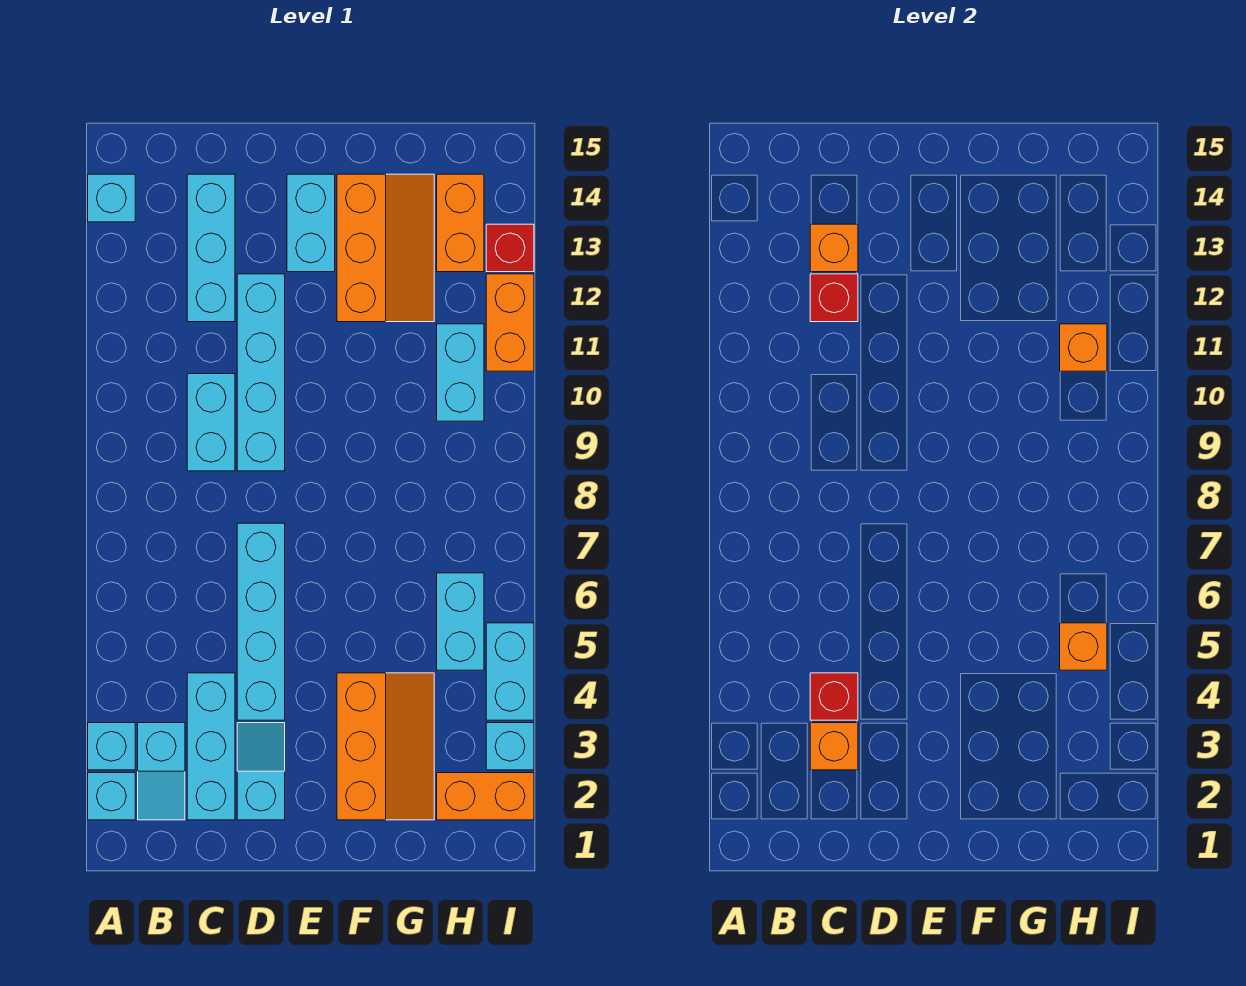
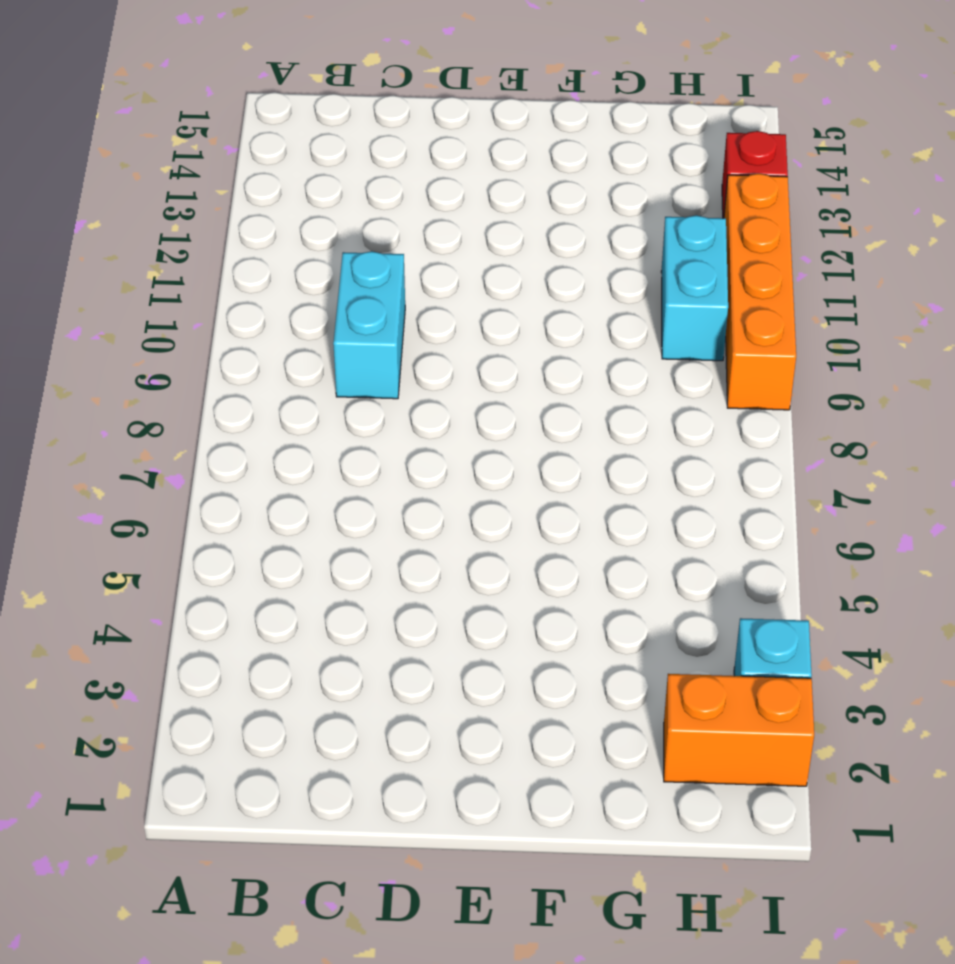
orange 1x4 brick [724,174,796,410] -> orange 1x2 brick [486,274,534,371]
none -> cyan 1x1 brick [88,773,135,820]
none -> cyan 1x1 brick [88,723,135,770]
none -> cyan 1x1 brick [88,174,135,222]

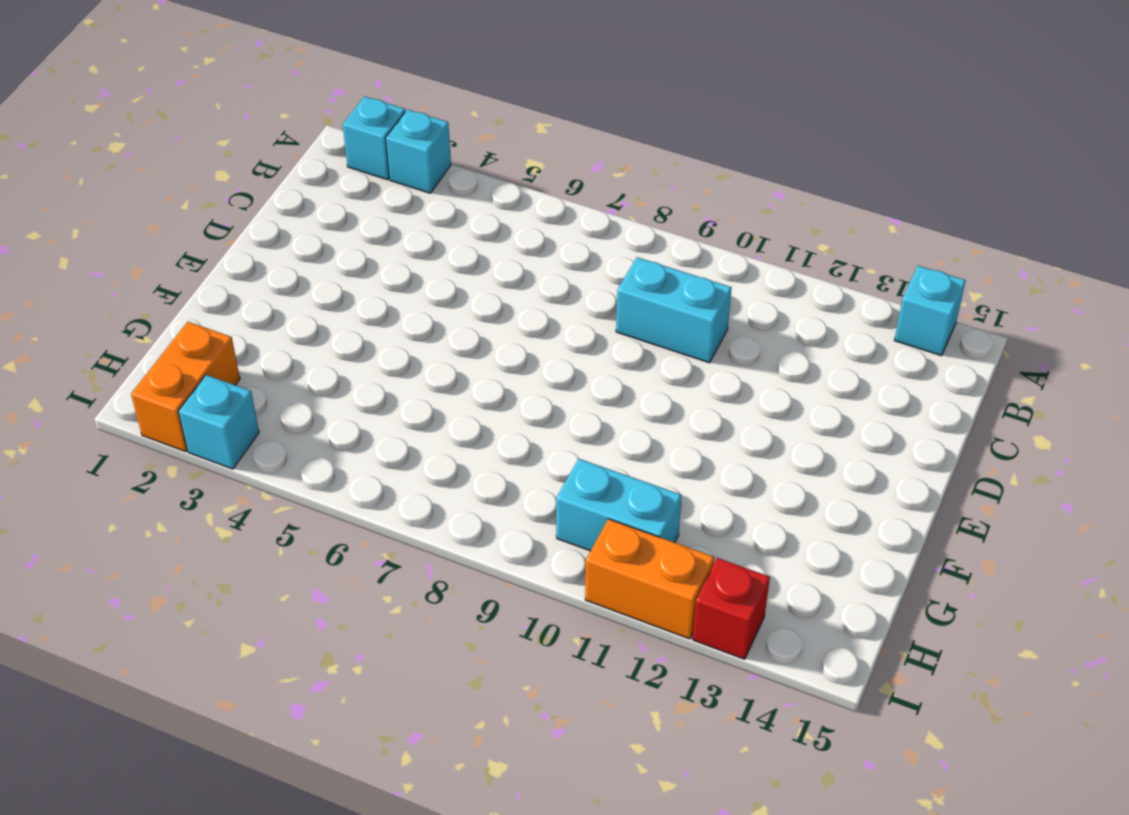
none -> cyan 1x2 slope [138,723,185,820]
none -> cyan 1x3 brick [187,673,235,820]
none -> cyan 1x3 brick [187,174,235,322]

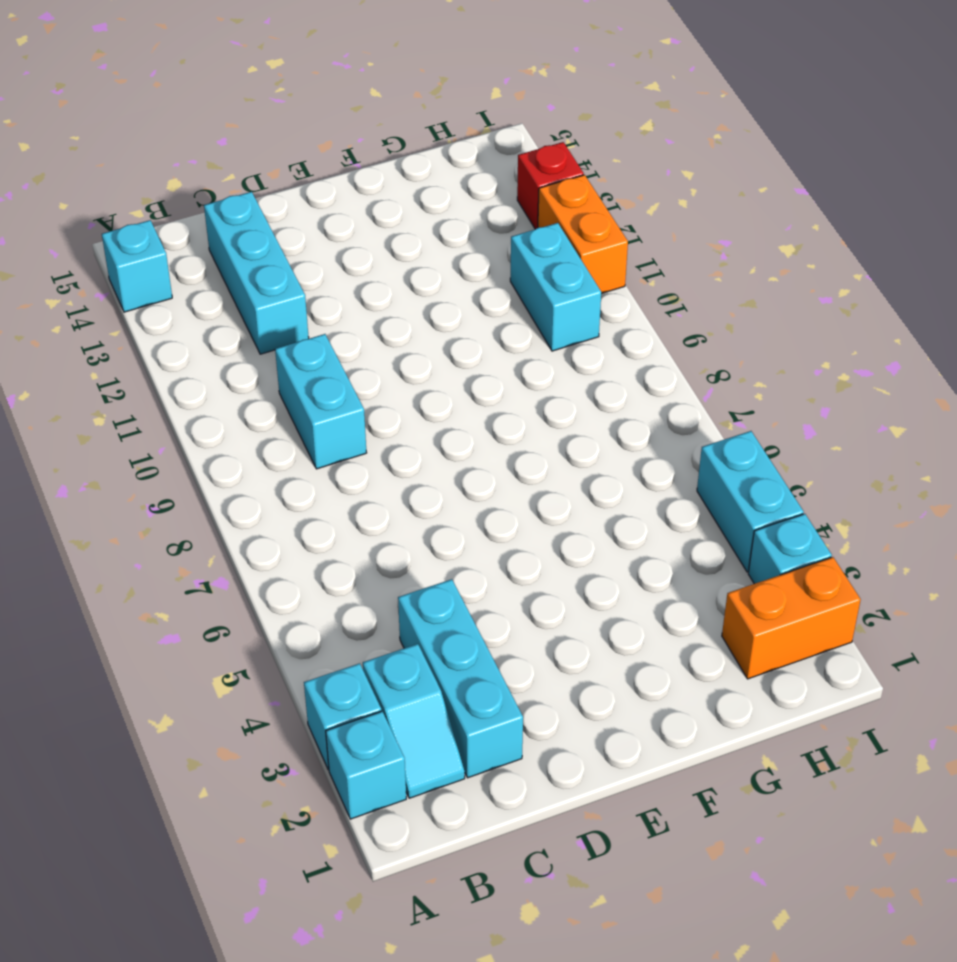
none -> cyan 1x2 slope [237,723,285,820]
none -> cyan 1x4 brick [237,523,285,720]
none -> cyan 1x4 brick [237,274,285,471]

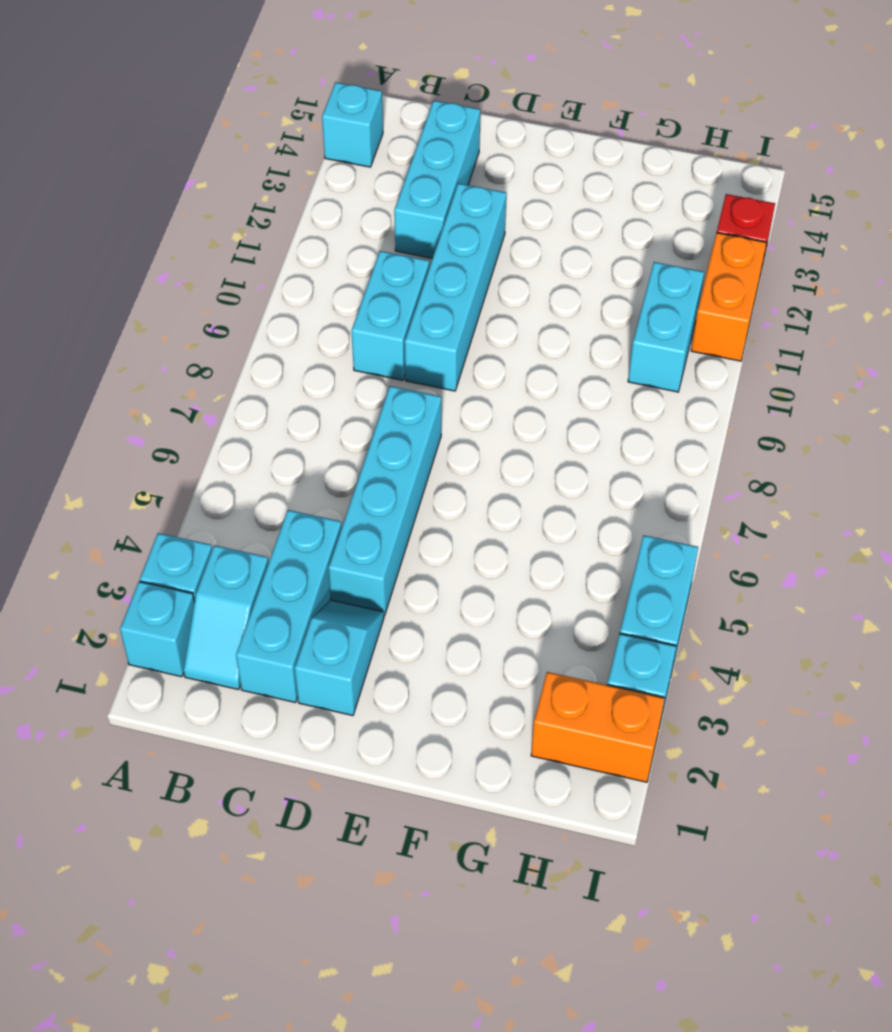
none -> cyan 1x2 brick [287,174,335,272]
none -> orange 2x3 slope [337,673,434,820]
none -> orange 2x3 slope [337,174,434,322]

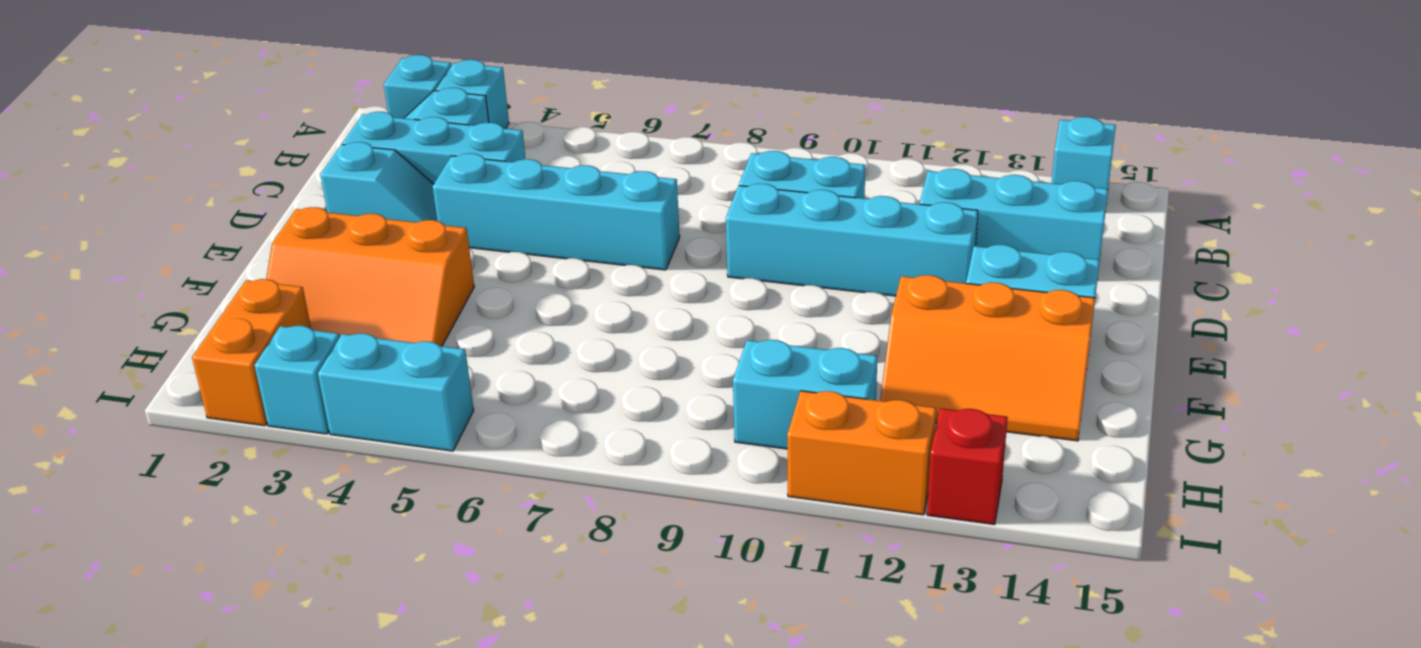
none -> cyan 1x2 brick [437,573,484,670]
none -> orange 1x2 brick [437,174,484,272]
none -> orange 1x1 brick [810,723,858,770]

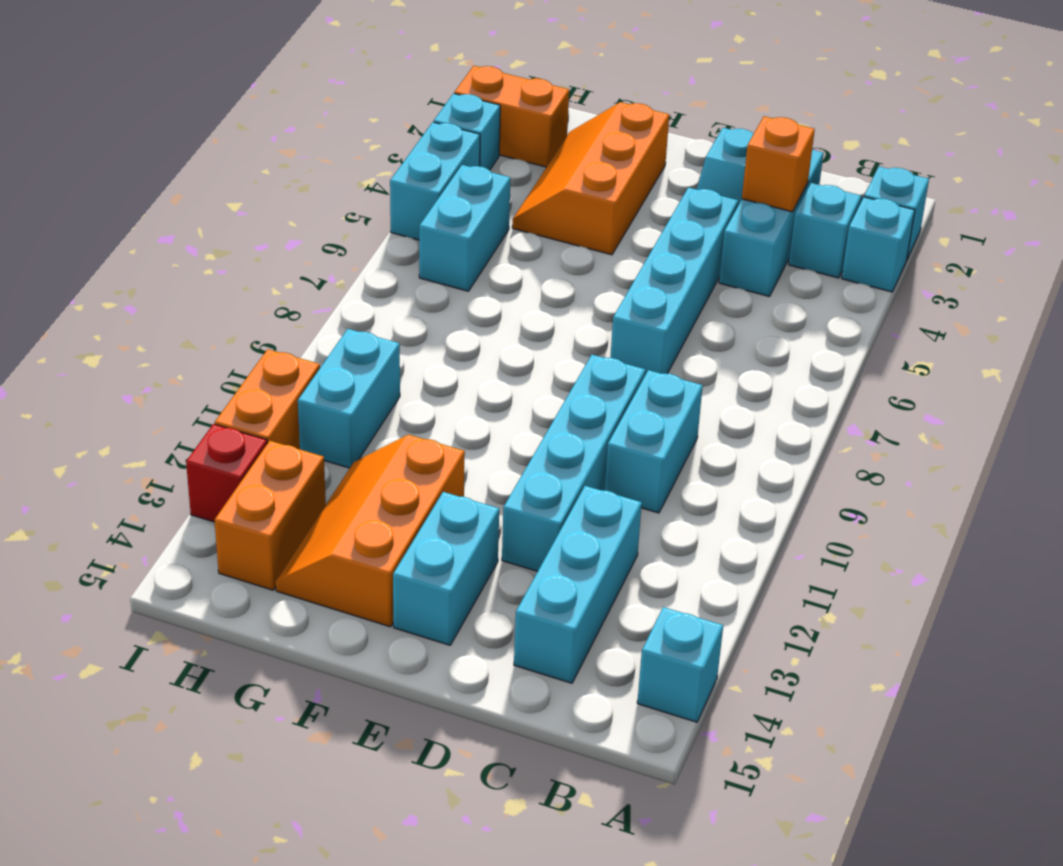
none -> red 1x1 brick [810,673,858,720]
none -> red 1x1 brick [810,274,858,322]
none -> orange 1x1 brick [810,224,858,272]

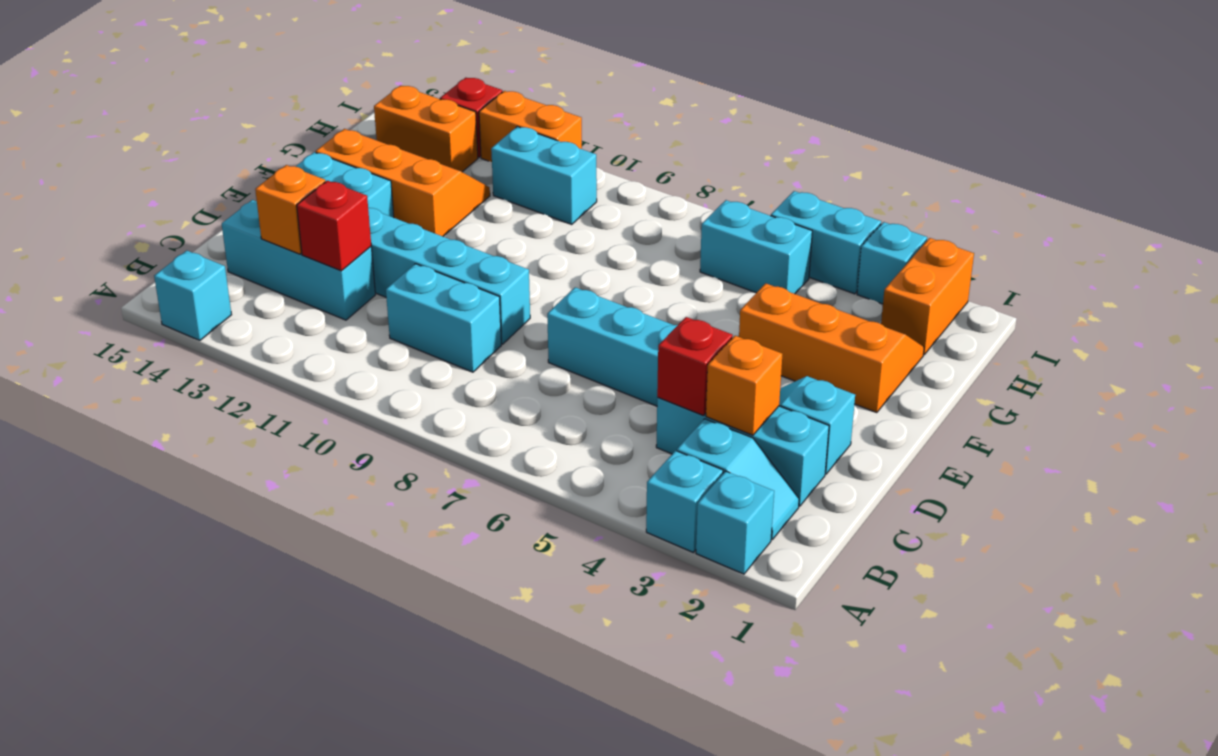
none -> orange 1x1 brick [1060,623,1107,670]
none -> orange 1x1 brick [1060,324,1107,371]

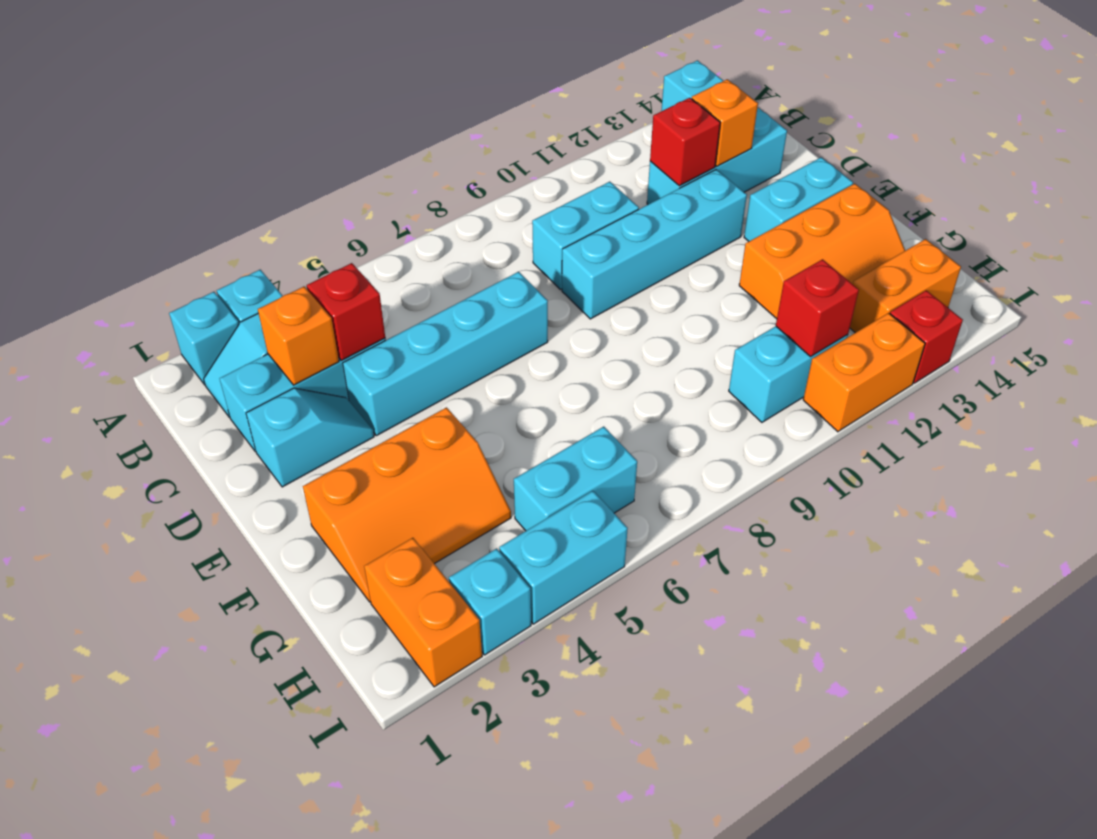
red 1x1 brick [776,259,859,357] -> orange 1x1 brick [1060,324,1107,371]
none -> orange 1x1 brick [1060,623,1107,670]

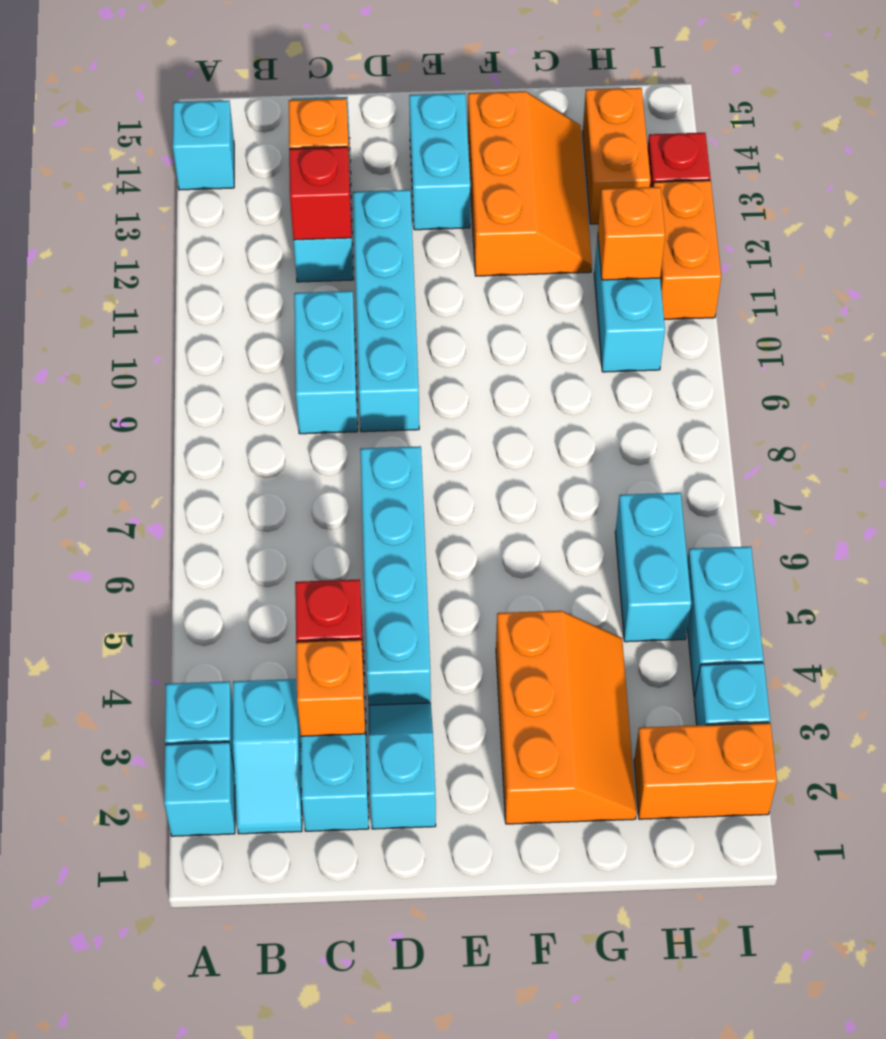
none -> orange 1x1 brick [1060,623,1107,670]

